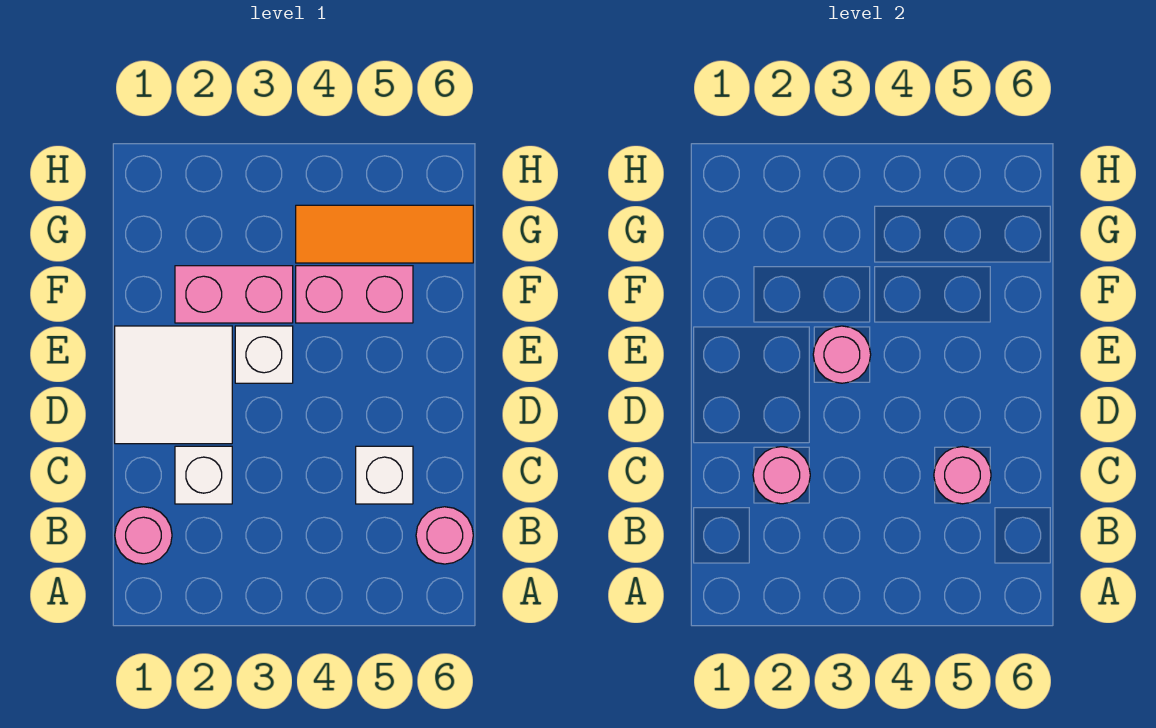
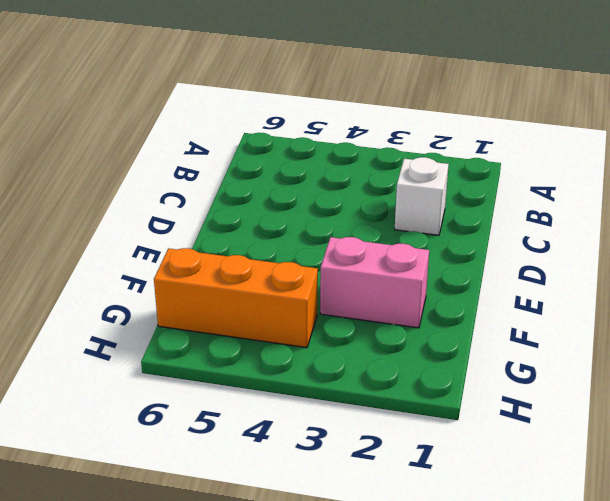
orange 1x3 brick [154,248,318,348] -> orange 1x3 tile [296,205,473,263]
none -> pink 1x1 round brick [115,507,172,564]
none -> pink 1x1 round brick [416,507,473,564]
none -> white 1x1 brick [356,446,413,504]

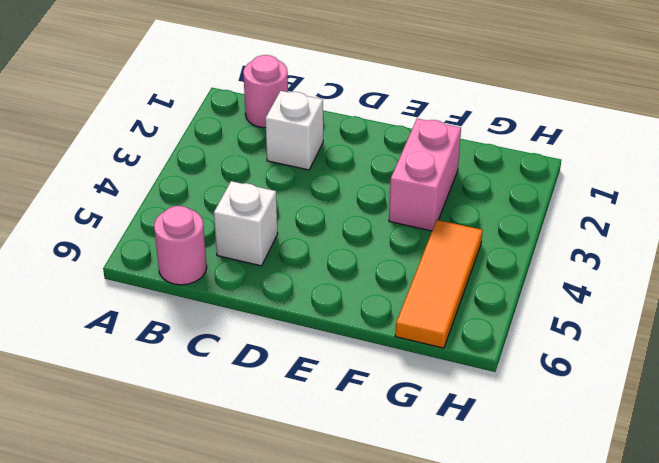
none -> white 2x2 tile [115,326,232,444]
none -> white 1x1 brick [235,326,293,383]
none -> pink 1x2 brick [296,266,413,323]

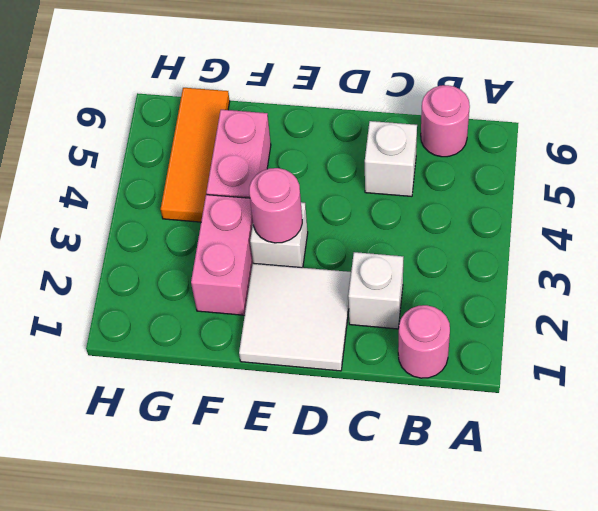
none -> pink 1x1 round brick [753,447,810,504]
none -> pink 1x1 round brick [934,447,991,504]

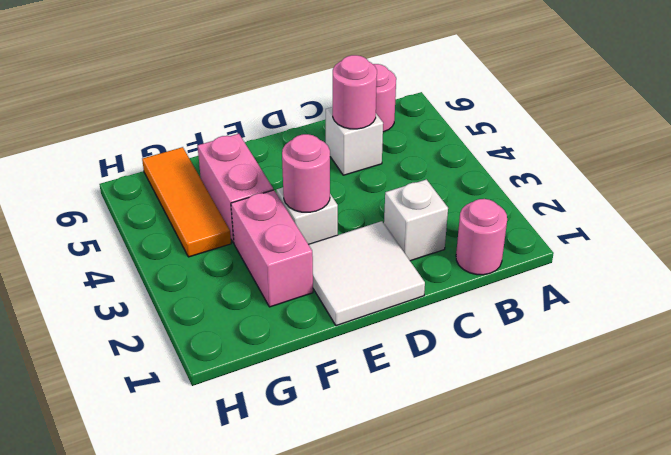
none -> pink 1x1 round brick [753,447,810,504]

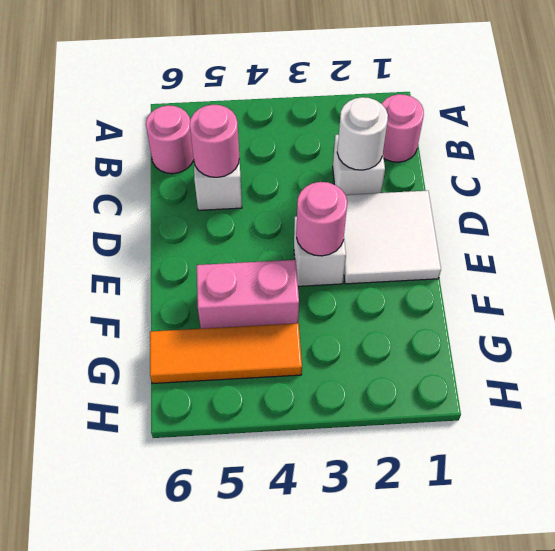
white 1x1 round brick [337,97,388,170] -> pink 1x1 round brick [753,447,810,504]
none -> pink 1x2 brick [175,266,293,323]

